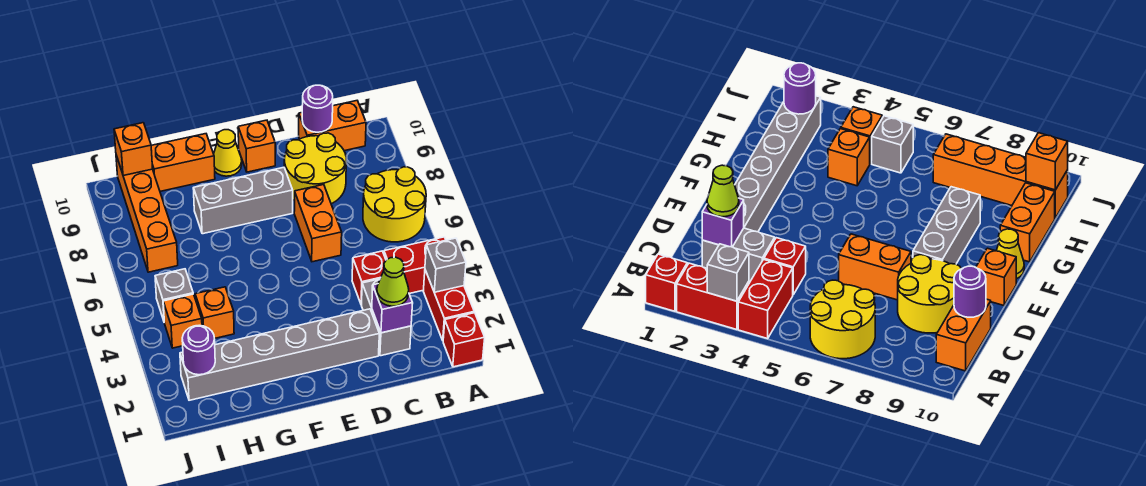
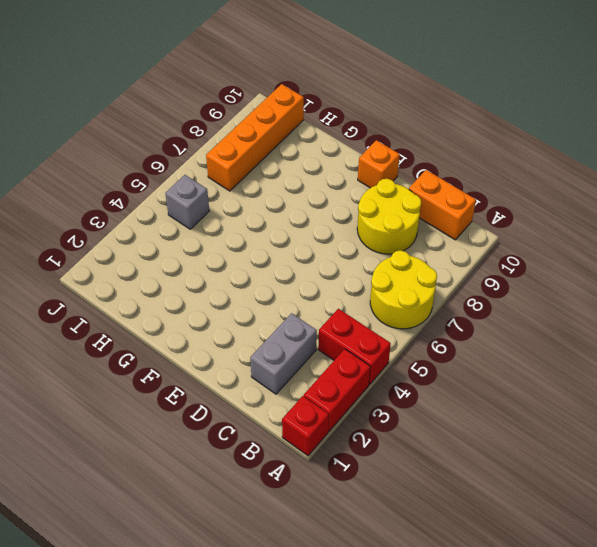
none -> red 1x1 brick [352,251,386,305]
none -> grey 1x6 brick [180,309,379,400]
none -> orange 1x2 brick [294,184,342,262]

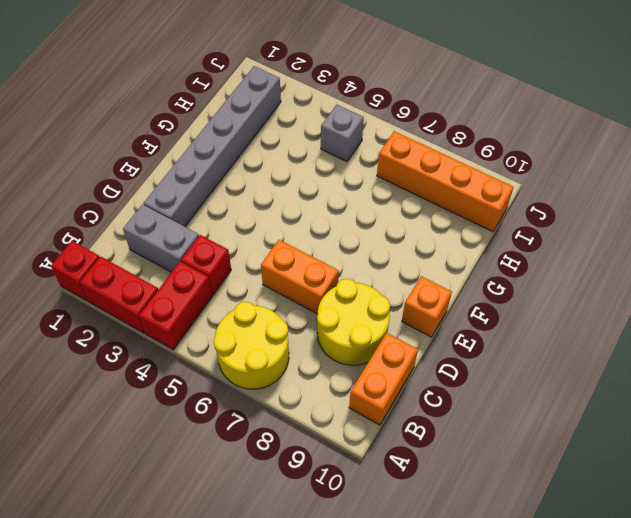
none -> grey 1x3 brick [193,167,293,234]
none -> yellow 1x1 cone [214,130,242,176]
none -> orange 1x2 brick [151,134,215,191]

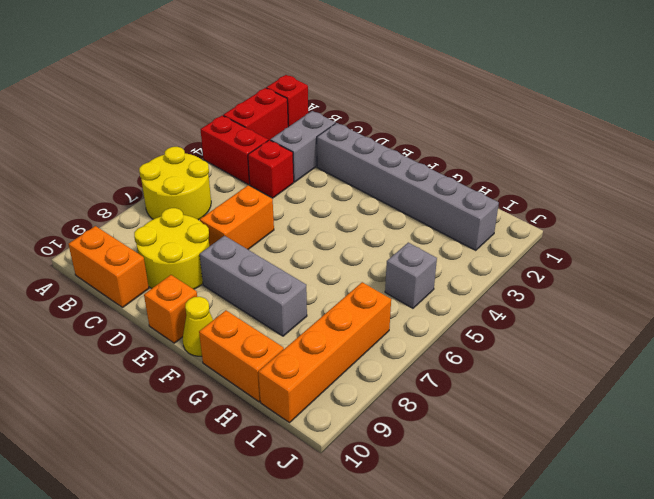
none -> orange 1x1 brick [195,287,234,339]
none -> orange 1x1 brick [163,294,202,348]
none -> grey 1x1 brick [425,238,466,292]

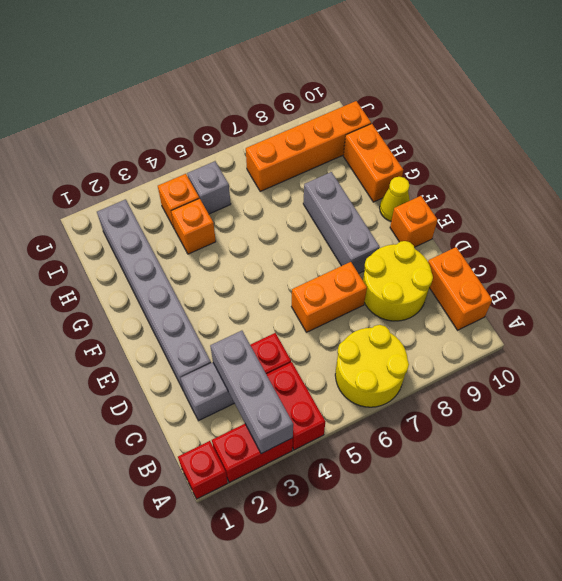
grey 1x3 brick [210,331,293,454] -> grey 1x1 brick [425,238,466,292]
none -> purple 1x1 brick [372,284,413,333]
none -> purple 1x1 round brick [302,85,333,132]
none -> purple 1x1 round brick [182,325,215,375]

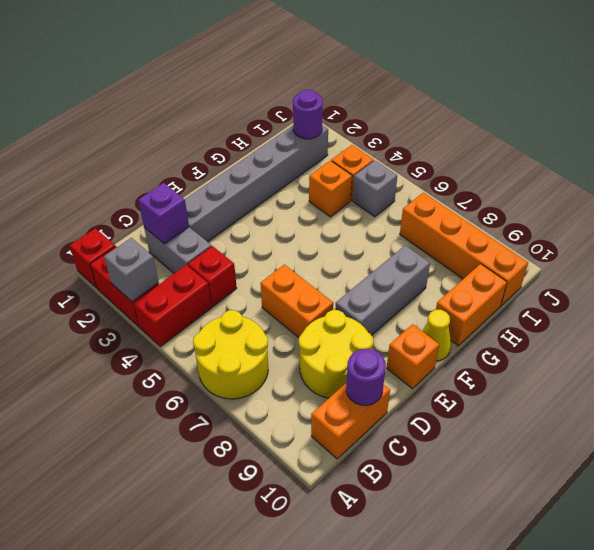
none -> orange 1x1 brick [114,123,153,176]
none -> lime 1x1 cone [377,257,409,306]

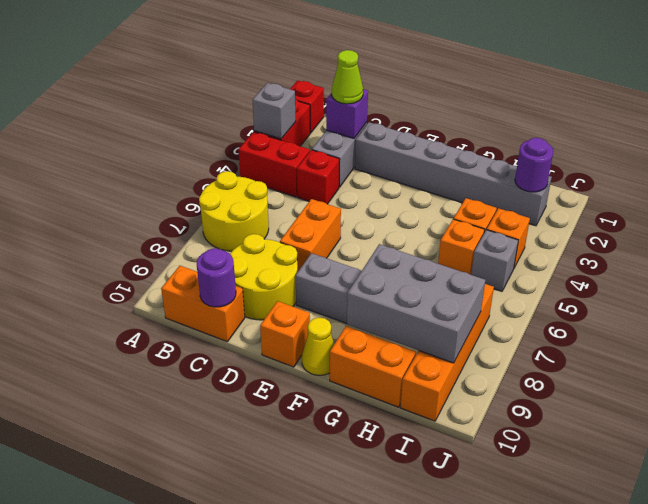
grey 2x3 brick [347,244,485,363] -> none
orange 1x1 brick [438,219,485,275] -> orange 1x1 brick moved to [114,123,153,176]

